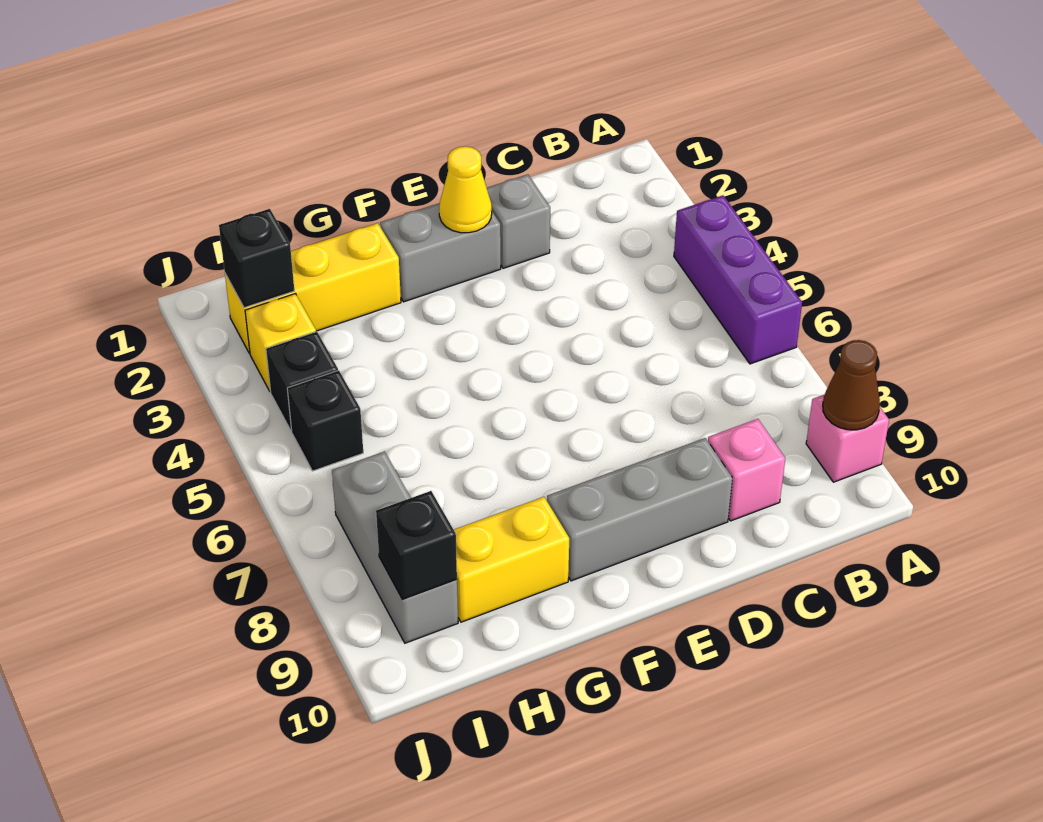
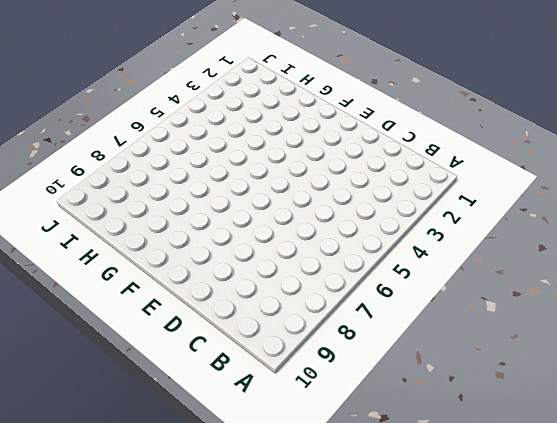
none -> purple 1x3 brick [674,195,802,364]
none -> pink 1x1 brick [806,395,889,482]
none -> pink 1x1 brick [708,419,785,521]

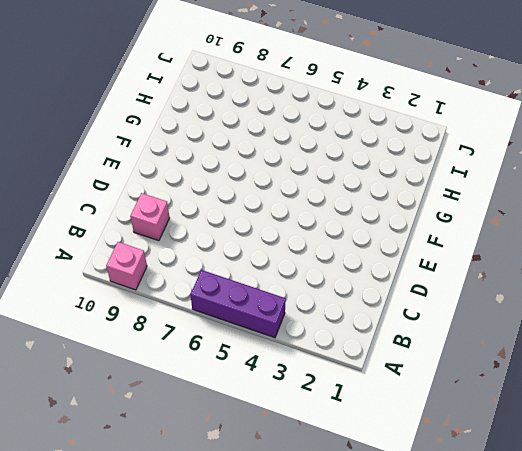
none -> grey 1x1 brick [487,174,550,268]
none -> grey 1x3 brick [547,438,732,581]
none -> grey 1x2 brick [380,203,501,302]

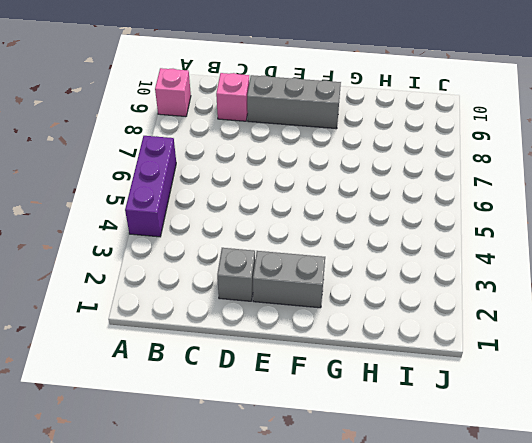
none -> yellow 1x3 brick [225,223,401,354]
none -> yellow 1x2 brick [454,497,569,622]
none -> yellow 1x1 brick [245,294,316,392]

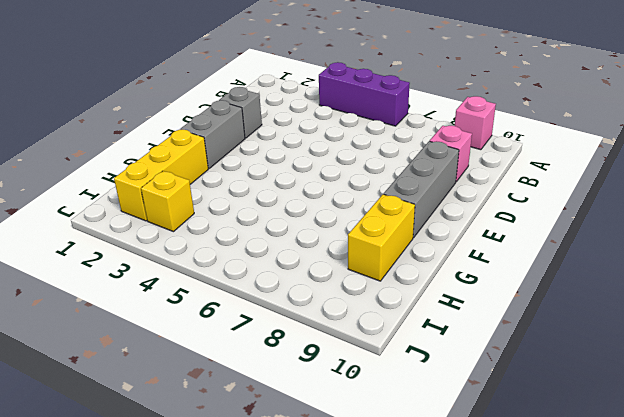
none -> black 1x1 brick [266,332,338,431]
none -> black 1x1 brick [287,370,363,471]
none -> grey 1x3 brick [332,452,458,643]

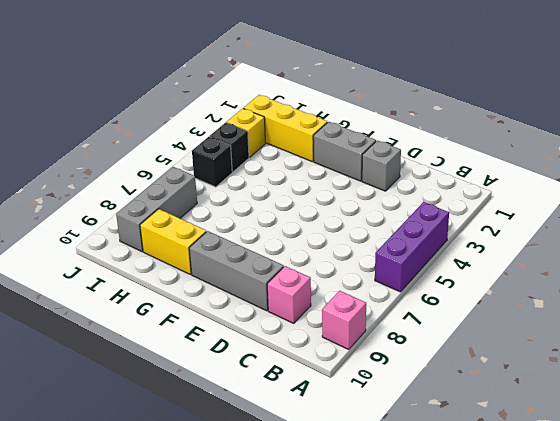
none -> brown 1x1 cone [823,340,880,430]
none -> yellow 1x1 cone [439,146,492,233]
none -> black 1x1 brick [219,209,294,308]

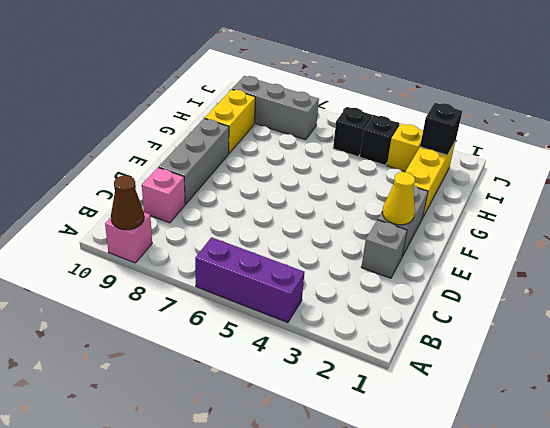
none -> black 1x1 brick [376,491,457,599]

